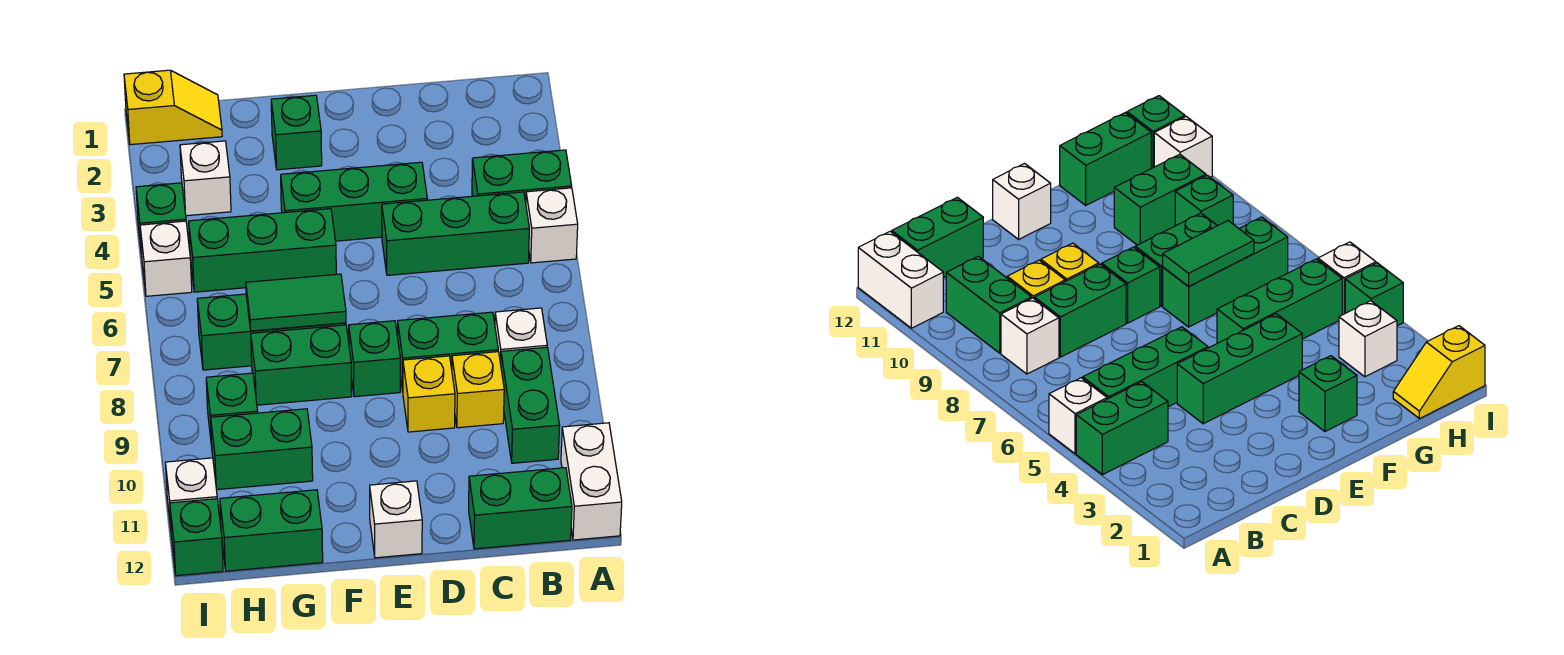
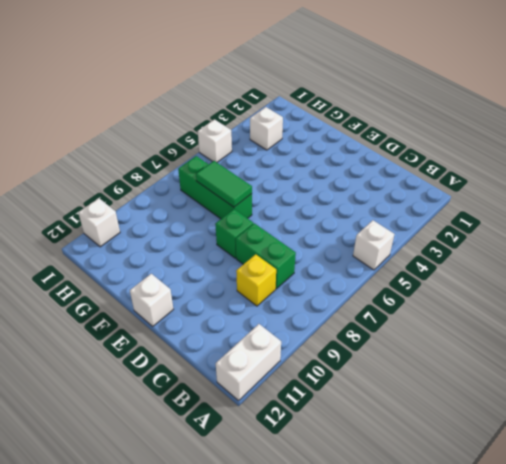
none -> green 1x2 brick [472,150,572,202]
none -> green 1x3 brick [382,192,529,275]
none -> white 1x1 brick [495,308,547,364]

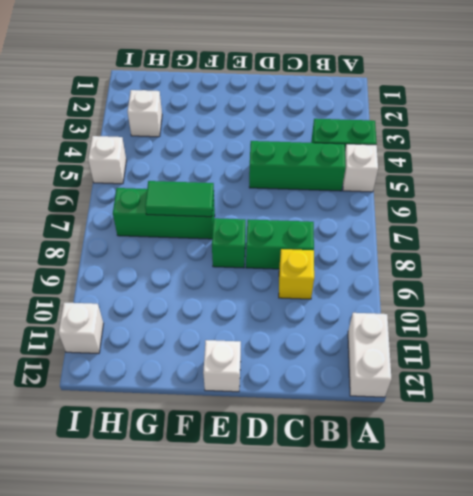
none -> white 1x1 brick [495,308,547,364]
none -> green 1x2 brick [501,347,560,463]
none -> green 1x2 brick [469,468,572,549]

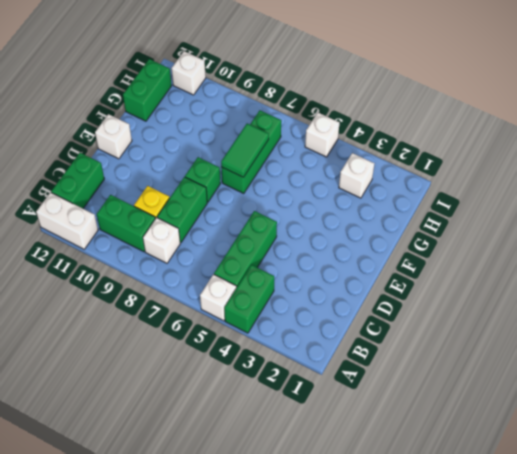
none -> green 1x3 brick [281,162,427,241]
none -> yellow 1x1 brick [403,356,455,432]
none -> green 1x1 brick [271,95,322,170]

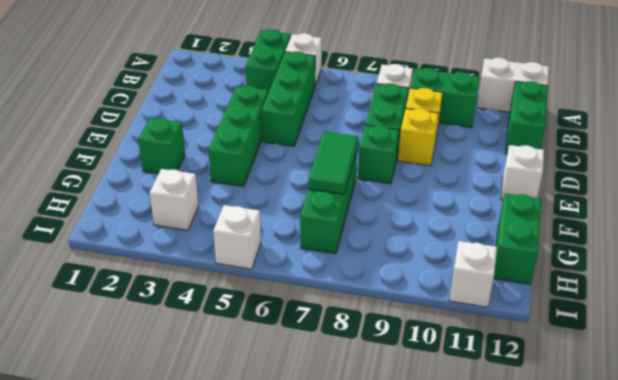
none -> green 1x3 brick [189,209,336,292]
none -> green 1x2 brick [251,325,352,405]
none -> green 1x2 brick [211,409,313,490]

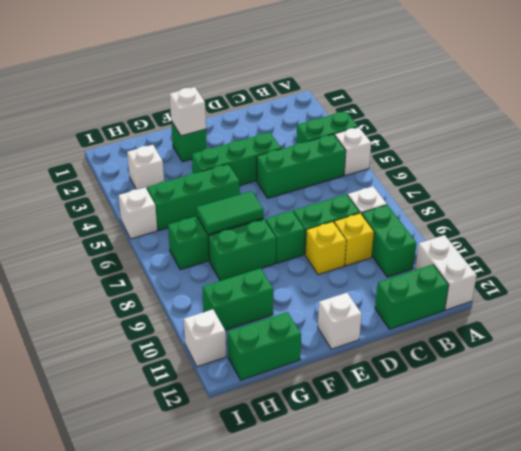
white 1x1 brick [170,87,206,136] -> none
none -> yellow 1x2 slope [124,70,222,145]
none -> green 1x1 brick [206,373,258,446]
none -> green 1x1 brick [136,183,186,255]

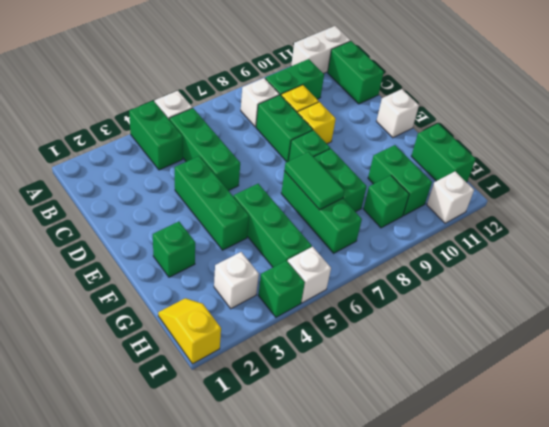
none -> green 1x1 brick [170,499,223,576]

